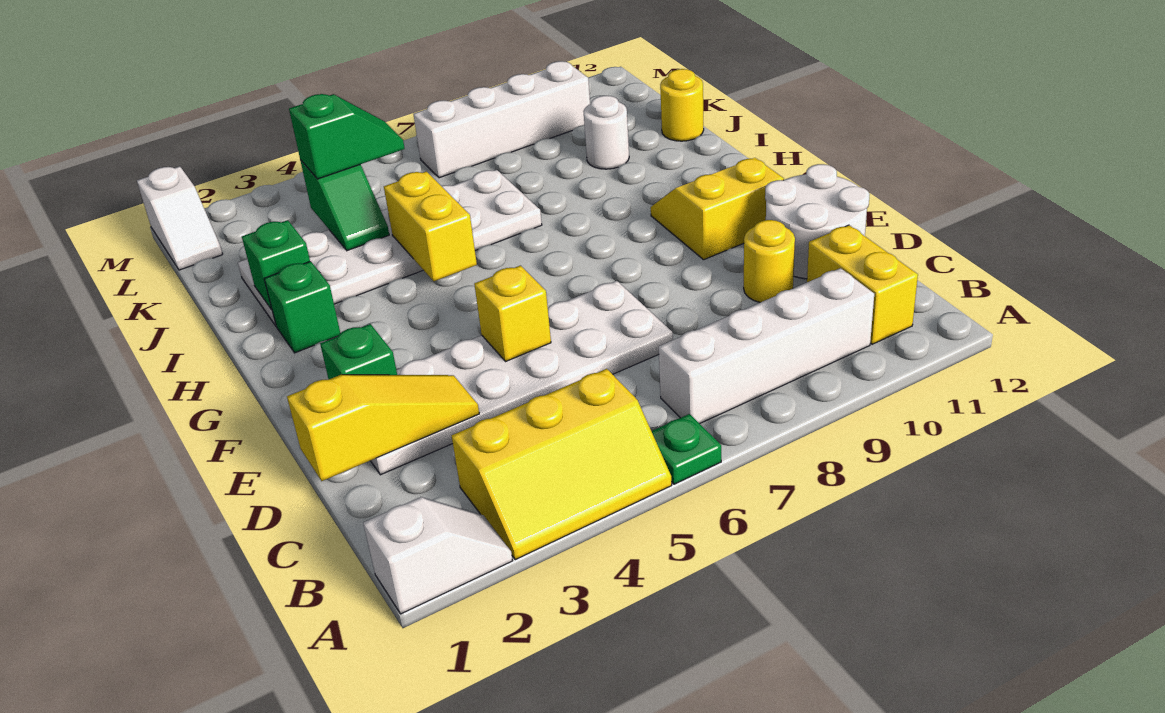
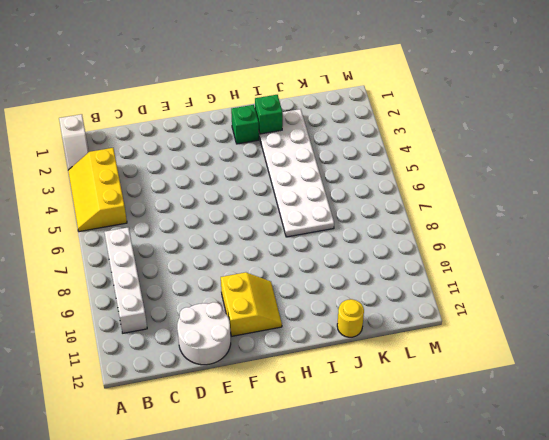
none -> green 1x1 plate [651,414,721,484]
none -> yellow 1x2 brick [807,225,918,344]
none -> white 2x6 plate [370,281,673,475]

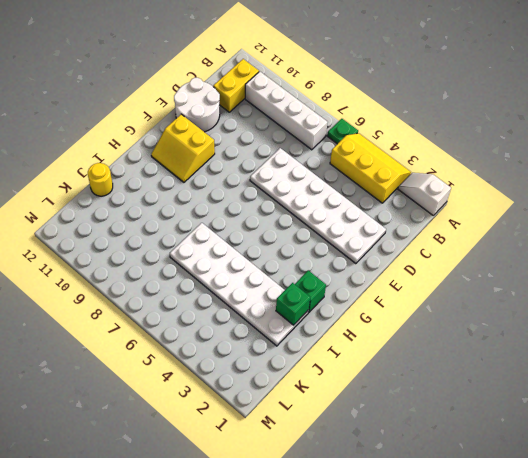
none -> yellow 1x1 round brick [744,220,795,302]
none -> white 1x1 round brick [583,96,629,169]
none -> white 1x2 slope [137,166,223,270]

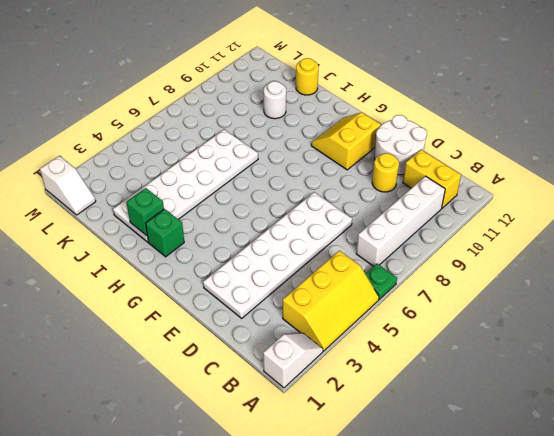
none -> white 1x4 brick [413,61,590,178]
none -> yellow 1x3 slope [287,375,479,481]
none -> green 1x1 brick [320,324,397,379]

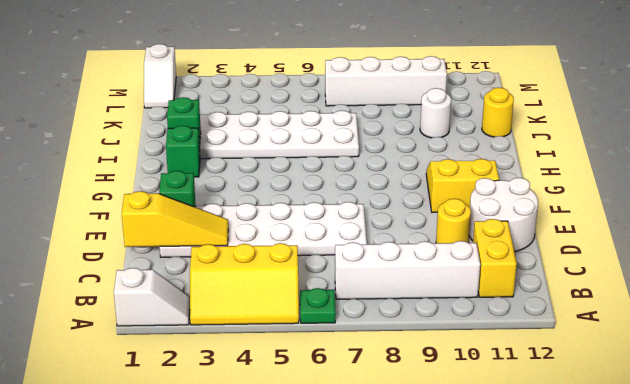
none -> yellow 1x1 brick [474,266,551,361]
none -> yellow 1x2 brick [384,171,477,281]
none -> green 1x2 slope [300,160,389,251]

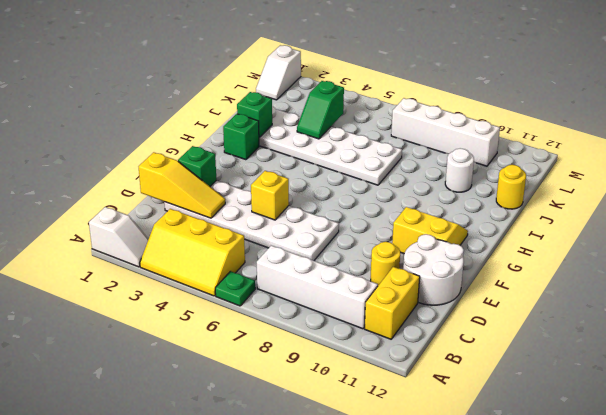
none -> yellow 1x2 brick [384,171,477,281]
none -> green 1x2 slope [289,94,405,179]

